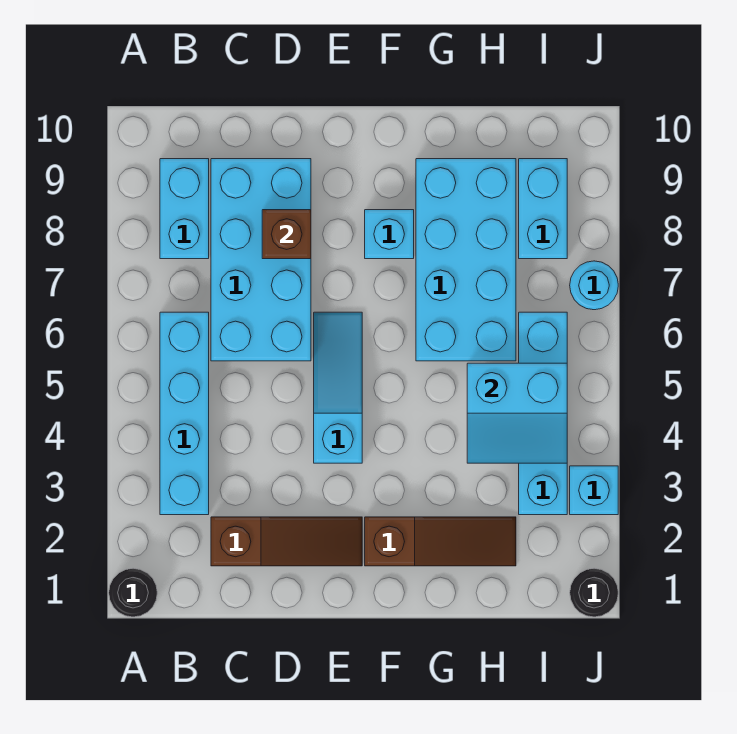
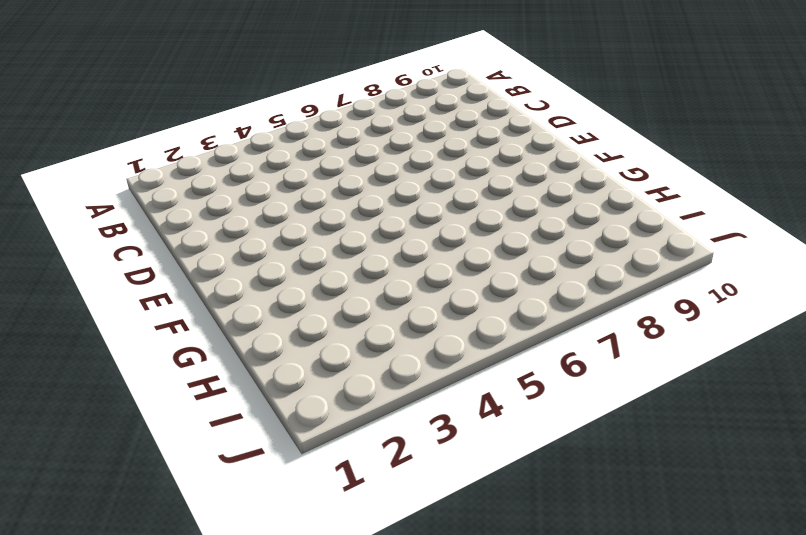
none -> black 1x1 round brick [109,568,157,617]
none -> cyan 1x4 brick [160,312,209,515]
none -> cyan 1x2 brick [160,159,209,259]

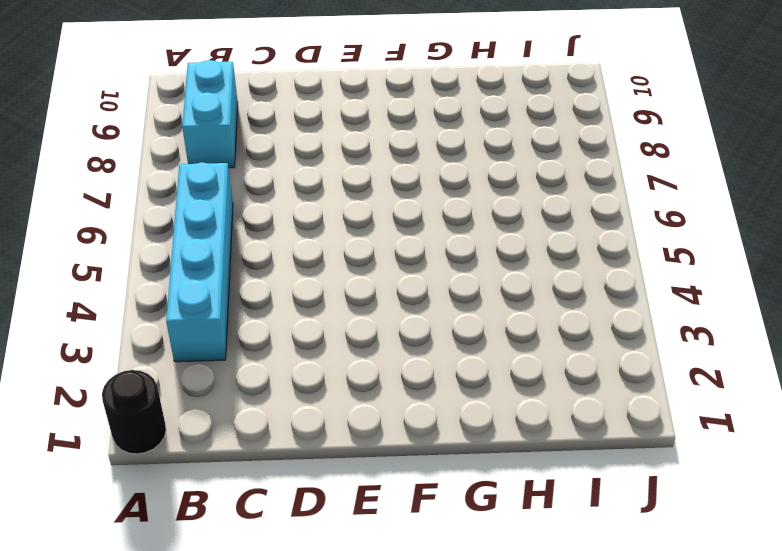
none -> brown 1x3 slope [211,517,362,566]
none -> cyan 2x4 brick [211,159,311,361]
none -> cyan 1x3 slope [314,312,362,463]

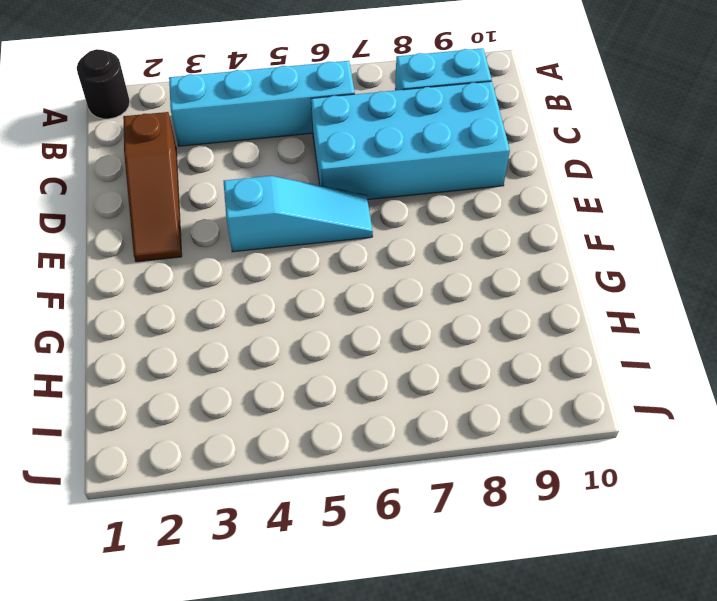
none -> brown 1x3 slope [365,517,516,566]
none -> cyan 1x1 brick [365,210,414,259]
none -> cyan 2x4 brick [416,159,516,361]

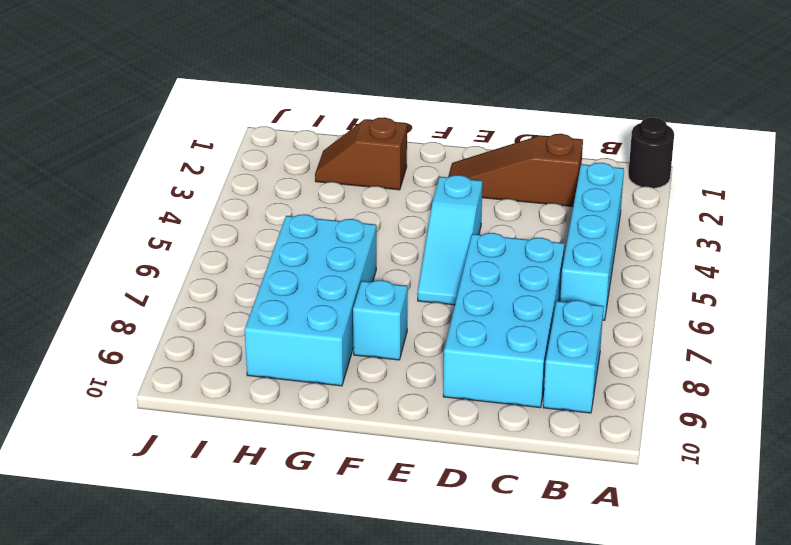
brown 1x2 slope [315,117,407,190] -> brown 1x3 slope [365,517,516,566]
none -> cyan 1x4 brick [519,312,567,515]
none -> cyan 1x2 brick [519,159,567,259]
none -> black 1x1 round brick [570,568,618,617]

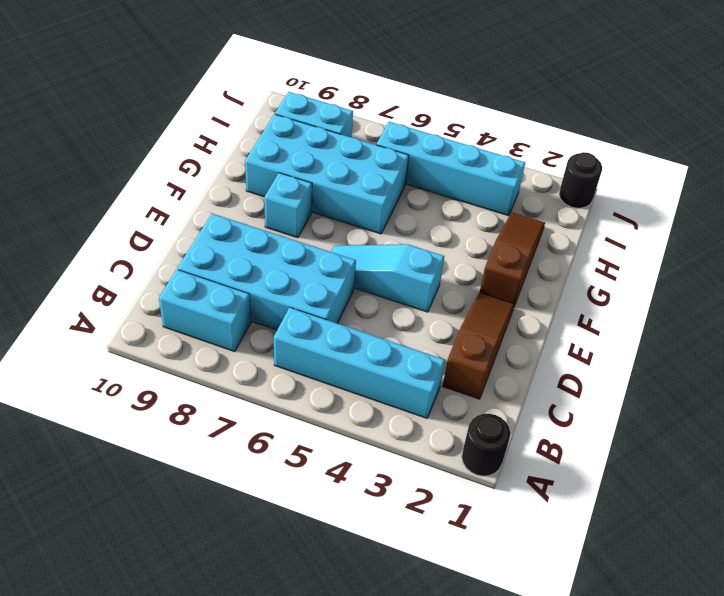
none -> cyan 1x1 brick [570,466,618,515]
none -> cyan 1x1 round brick [570,261,618,310]
none -> brown 1x1 brick [262,210,311,259]

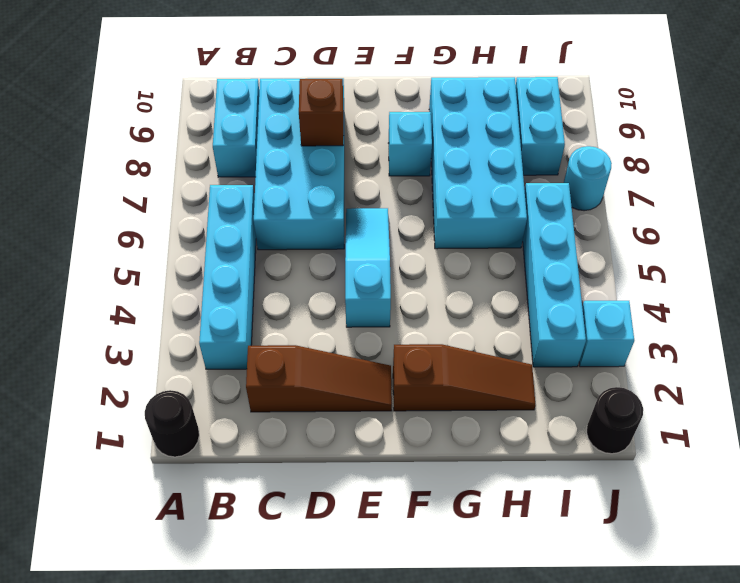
none -> cyan 2x2 slope [467,363,567,463]

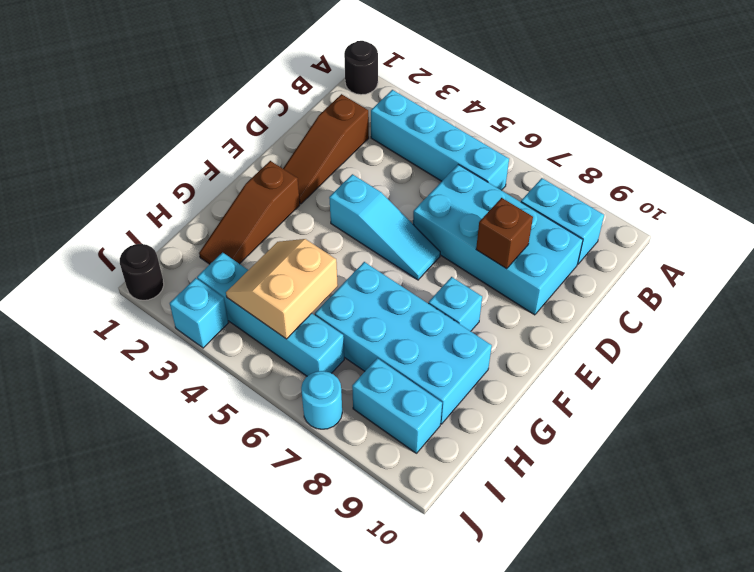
tan 2x2 slope [226,239,338,339] -> cyan 2x2 slope [467,363,567,463]

